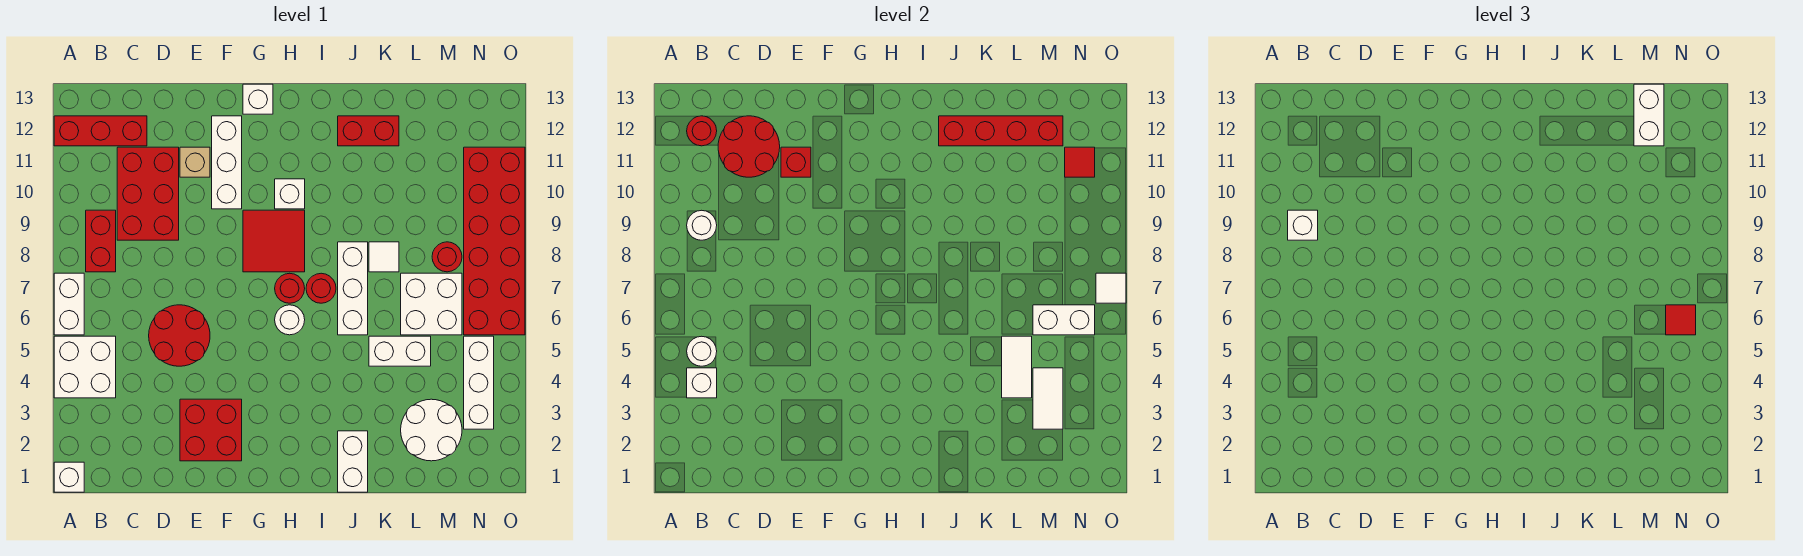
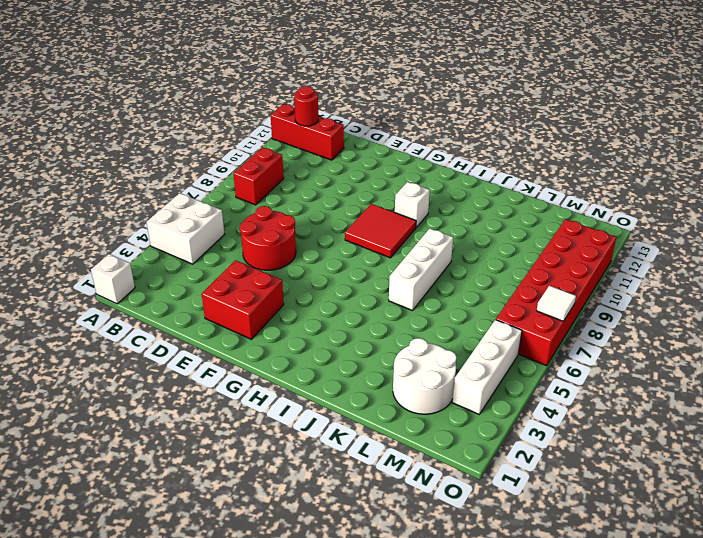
none -> white 1x2 brick [54,273,84,335]
none -> red 2x3 brick [117,147,179,240]
none -> tan 1x1 brick [180,147,210,177]
none -> white 1x3 brick [212,116,242,209]

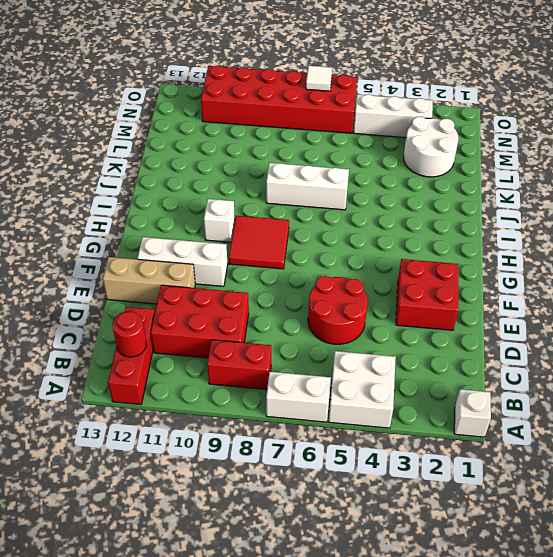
tan 1x3 brick [103,257,195,304] -> tan 1x1 brick [180,147,210,177]
none -> white 1x1 brick [243,84,273,114]
none -> white 1x1 round brick [275,305,305,335]
none -> red 1x1 round brick [275,273,305,303]
none -> red 1x1 round brick [306,273,336,303]

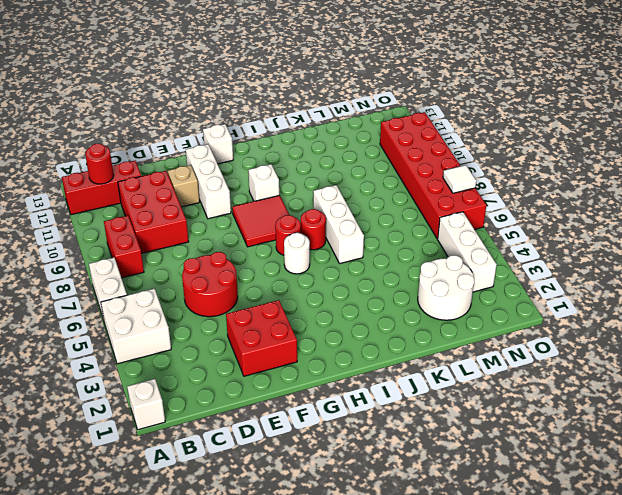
none -> white 1x2 brick [338,431,368,492]
none -> red 1x2 brick [338,116,399,146]
none -> white 1x2 brick [369,336,431,366]
none -> white 1x1 tile [369,242,399,272]

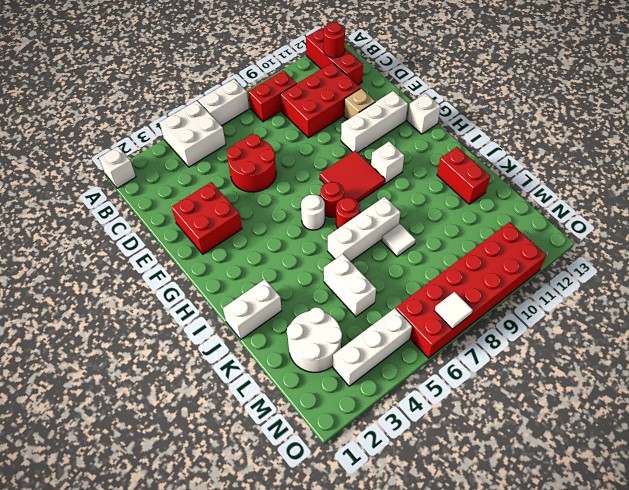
none -> white 2x2 brick [401,273,462,335]
none -> red 1x1 round brick [432,242,462,272]
none -> white 1x1 brick [687,368,717,398]
none -> white 1x1 round brick [687,336,717,366]

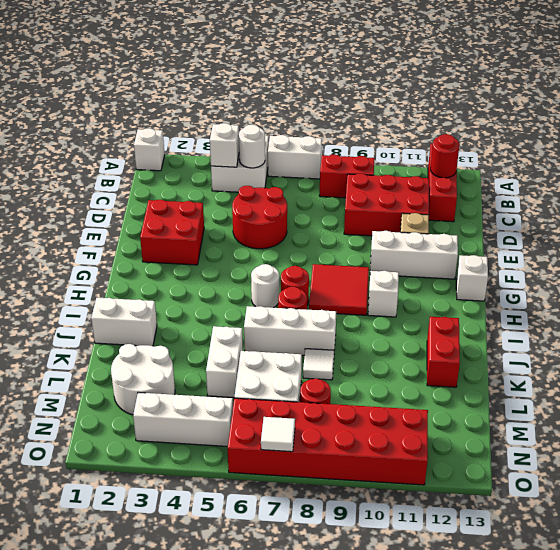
none -> white 1x1 round brick [687,210,717,240]
none -> red 2x2 round brick [718,116,780,177]
none -> red 1x1 brick [781,147,811,177]
none -> red 1x4 brick [939,116,1063,146]

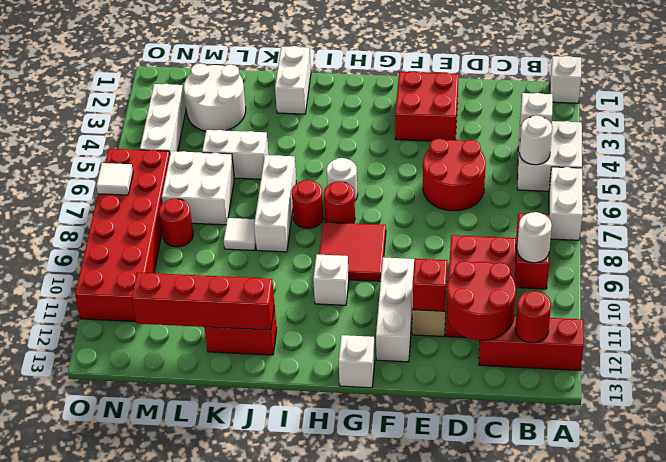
none -> white 1x2 tile [1002,336,1032,398]
none -> white 1x2 tile [1033,368,1063,429]
none -> white 1x2 brick [1033,305,1095,335]
none -> red 1x1 tile [1065,147,1095,177]

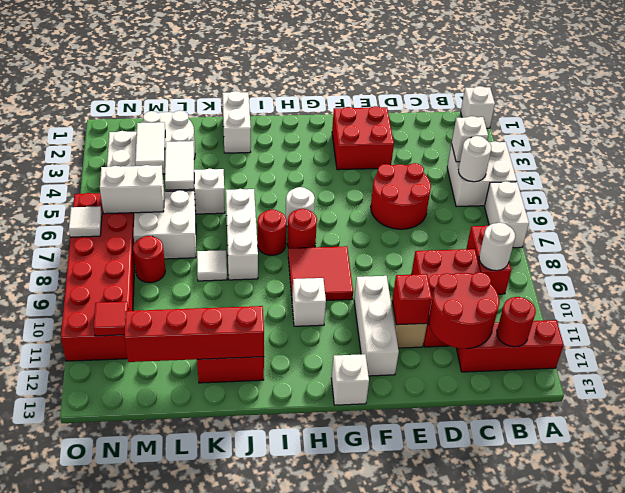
none -> white 1x1 brick [1288,210,1318,240]
none -> white 1x2 brick [1634,84,1664,146]
none -> red 1x1 tile [1666,305,1696,335]

